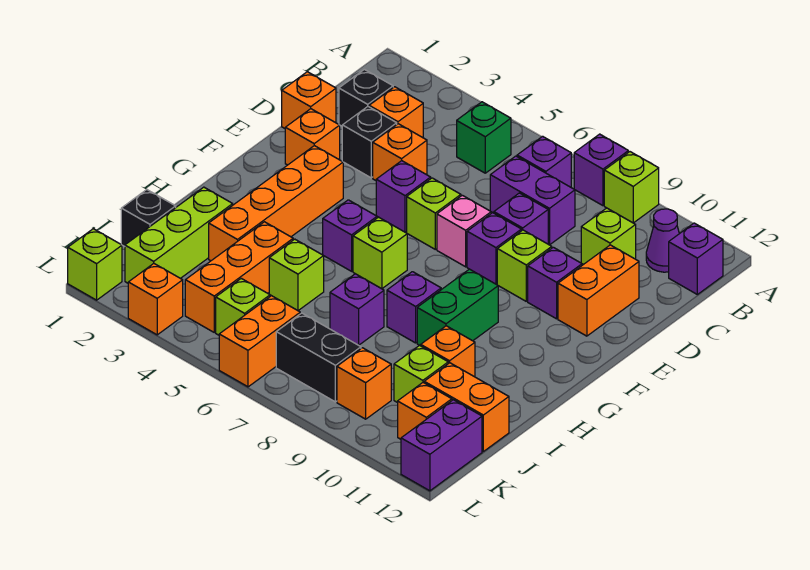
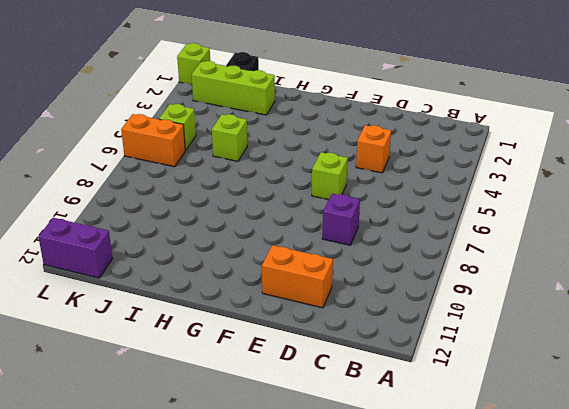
none -> purple 1x1 brick [574,134,628,206]
none -> lime 1x1 brick [604,152,659,223]
none -> green 1x1 brick [457,102,511,173]
none -> purple 1x1 brick [517,136,571,187]

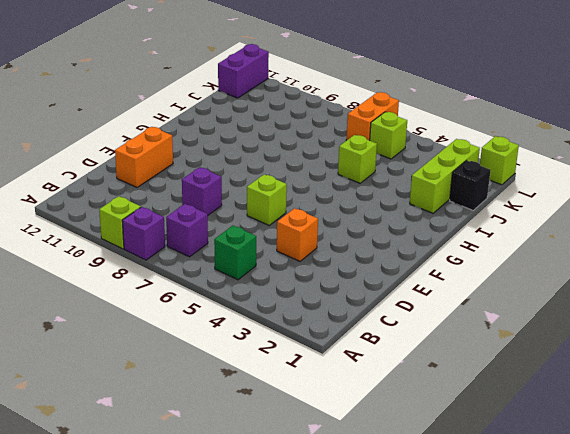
none -> purple 1x1 cone [646,209,679,272]
none -> purple 1x1 brick [669,223,723,294]
none -> black 1x1 brick [339,69,393,126]
none -> orange 1x1 brick [369,87,423,138]

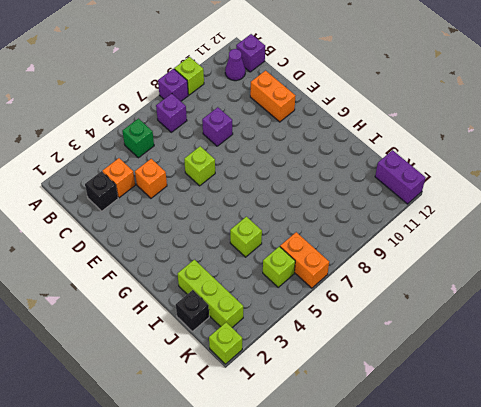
none -> purple 1x2 brick [490,156,575,245]
none -> lime 1x1 brick [581,208,636,265]
none -> orange 1x1 brick [282,72,336,128]
none -> black 1x1 brick [342,107,397,178]

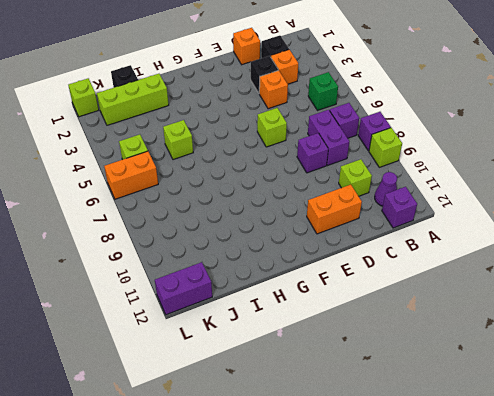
none -> orange 1x1 brick [285,109,340,165]
none -> purple 1x1 brick [376,161,431,232]
none -> pink 1x1 brick [437,195,491,267]
none -> purple 1x1 brick [467,213,521,284]

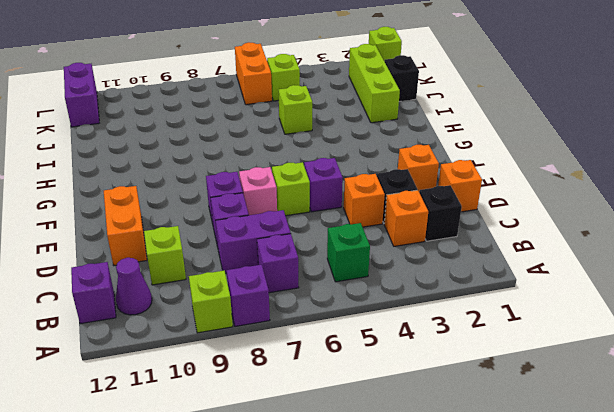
none -> lime 1x1 brick [497,230,552,301]
none -> purple 1x1 brick [528,247,582,319]
none -> orange 1x4 brick [209,146,343,261]
none -> purple 1x1 brick [323,200,377,271]

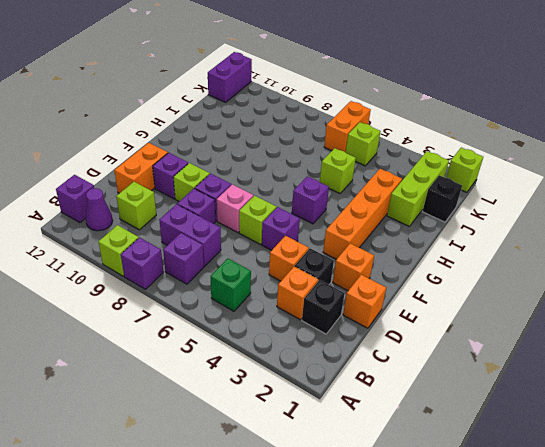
none -> lime 1x1 brick [353,217,407,289]
none -> green 1x2 brick [417,269,498,346]
none -> purple 1x1 brick [387,272,441,343]
none -> orange 1x3 brick [185,222,293,332]

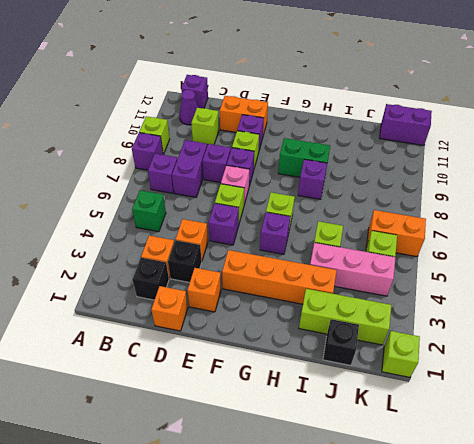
pink 1x3 brick [310,243,395,296] -> orange 1x3 brick [185,222,293,332]
none -> purple 1x1 brick [330,274,384,345]
none -> orange 1x1 brick [421,326,475,377]
none -> lime 1x1 brick [394,345,448,403]
none -> orange 1x2 brick [424,363,509,451]

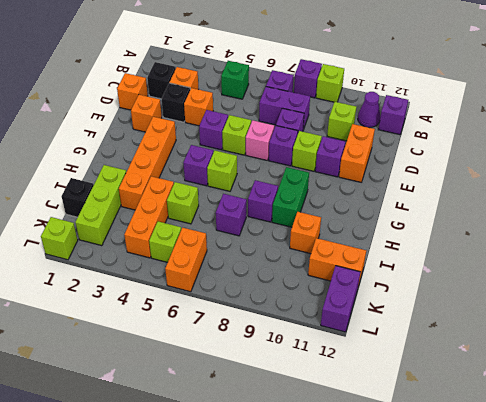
none -> lime 1x1 brick [394,345,448,403]
none -> black 1x2 brick [276,313,361,402]
none -> orange 1x1 brick [337,348,391,419]
none -> orange 1x1 brick [398,383,452,439]

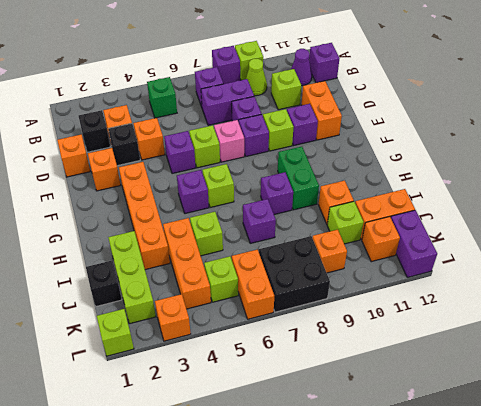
lime 1x1 cone [246,59,267,96] -> none
black 2x2 brick [259,236,330,312] -> black 1x2 brick [276,313,361,402]

